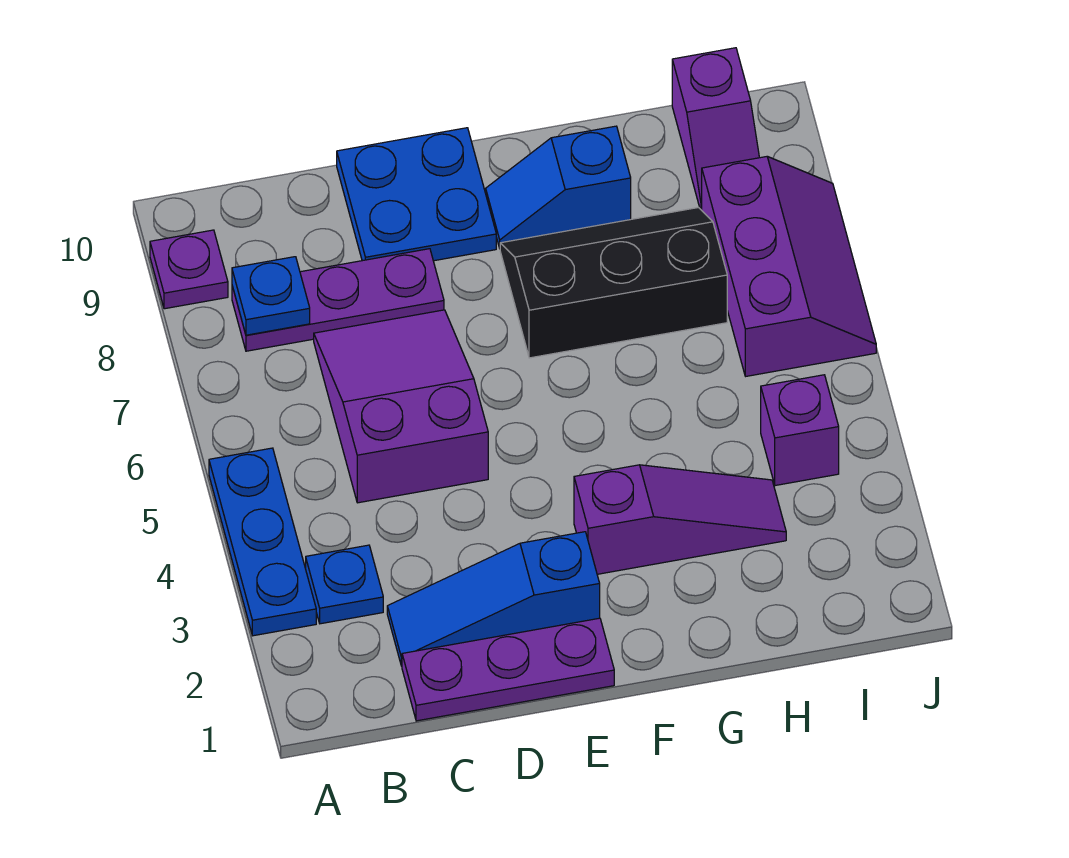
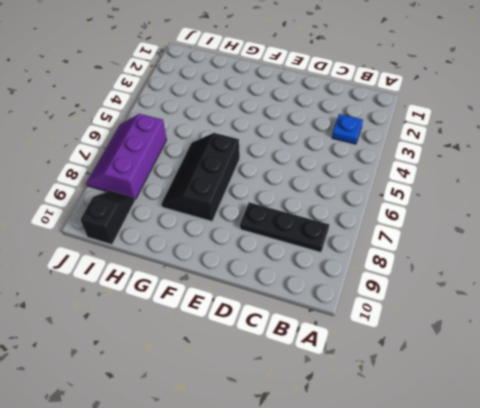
black 1x3 plate [240,202,329,252] -> purple 1x3 plate [232,249,444,351]
black 2x3 slope [161,133,240,221] -> black 2x3 slope turned to [500,208,727,358]
black 1x2 slope [80,191,135,245] -> purple 1x2 slope [672,48,759,210]
none -> blue 1x3 plate [209,448,316,636]
none -> purple 1x1 plate [150,230,228,309]
none -> purple 1x3 plate [402,618,614,721]

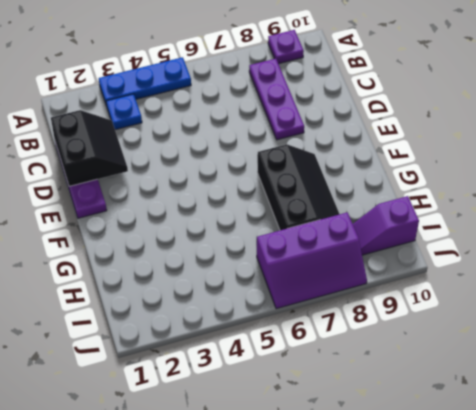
black 2x2 slope [51,110,128,186] -> none
none -> blue 1x3 slope [387,532,600,666]
none -> purple 2x3 slope [314,310,488,503]
none -> blue 2x2 plate [337,128,496,261]

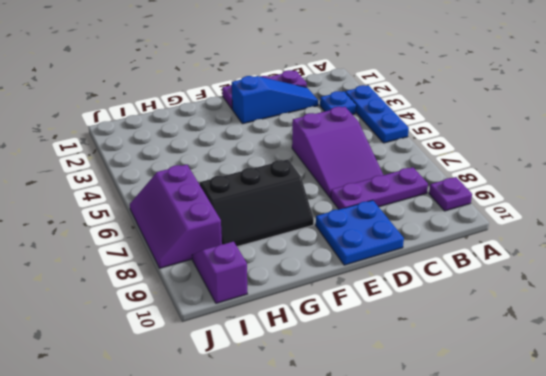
none -> purple 1x3 slope [574,465,786,574]
none -> blue 1x2 slope [486,126,631,248]
none -> purple 1x1 brick [761,375,839,486]

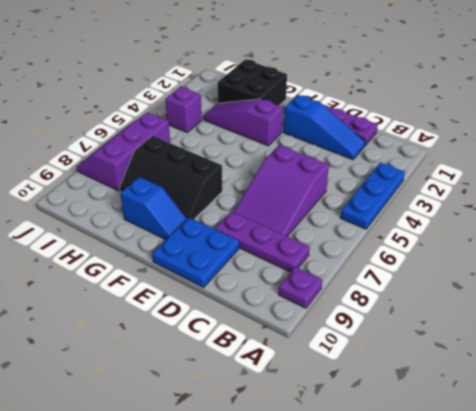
black 2x2 brick [218,59,287,106] -> none
none -> blue 1x1 plate [306,545,383,624]
none -> purple 1x2 slope [672,48,759,210]
none -> blue 1x1 plate [232,257,310,335]

